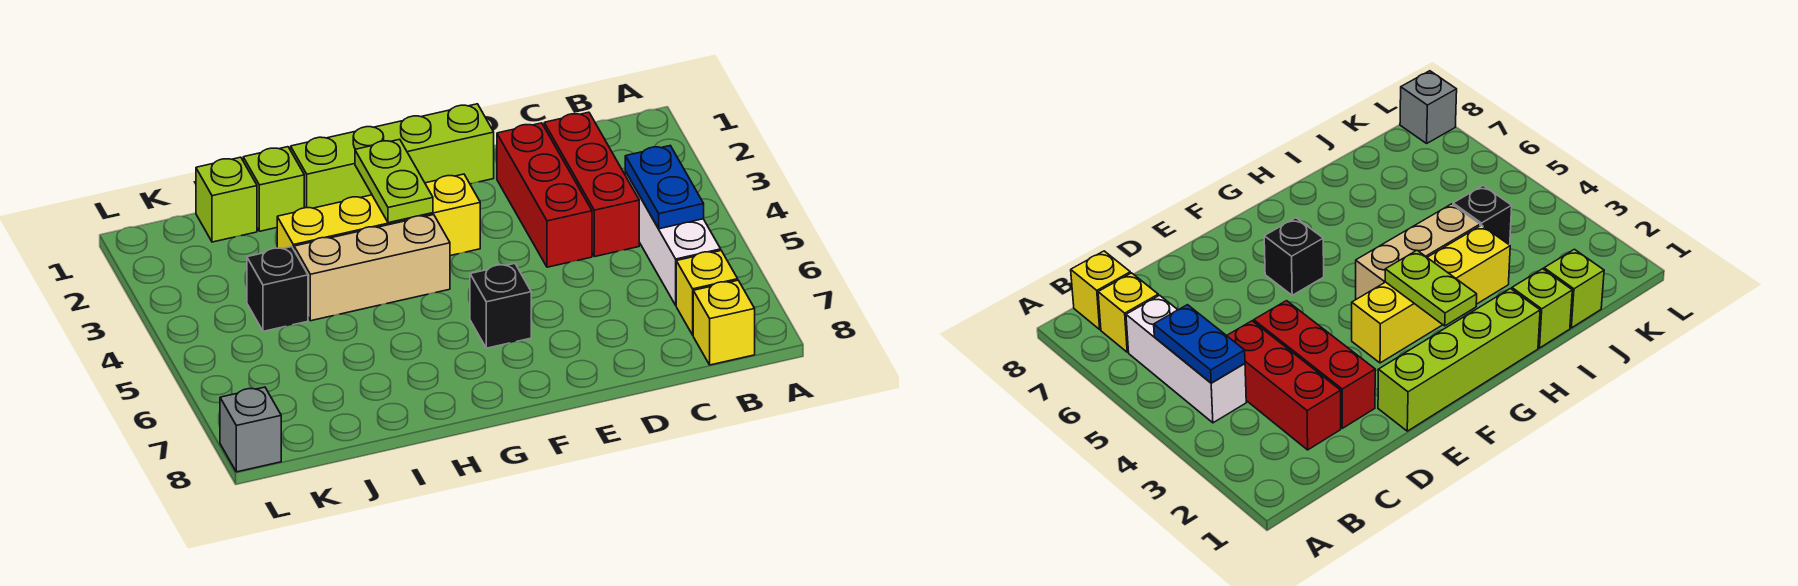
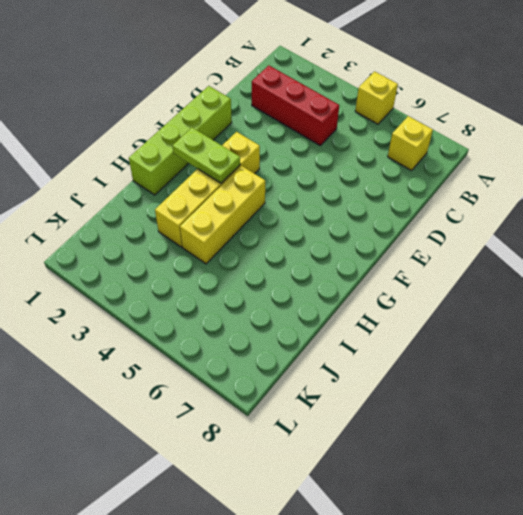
yellow 1x1 brick [355,71,398,124] -> yellow 1x1 brick moved to [693,280,755,365]
yellow 1x3 brick [180,166,265,264] -> tan 1x3 brick [294,215,450,321]
none -> white 1x3 brick [625,172,721,305]
none -> red 1x3 brick [497,123,592,267]
none -> black 1x1 brick [470,264,531,348]

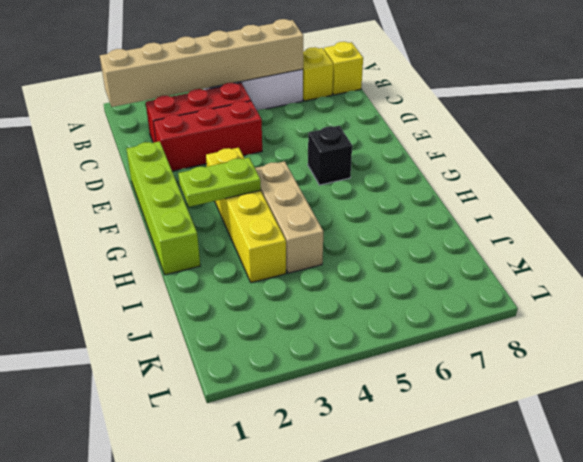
tan 1x6 brick [100,19,303,107] -> blue 1x2 plate [625,146,704,229]
none -> lime 1x1 brick [243,147,304,231]
none -> lime 1x1 brick [196,157,257,242]
none -> black 1x1 brick [247,247,308,331]

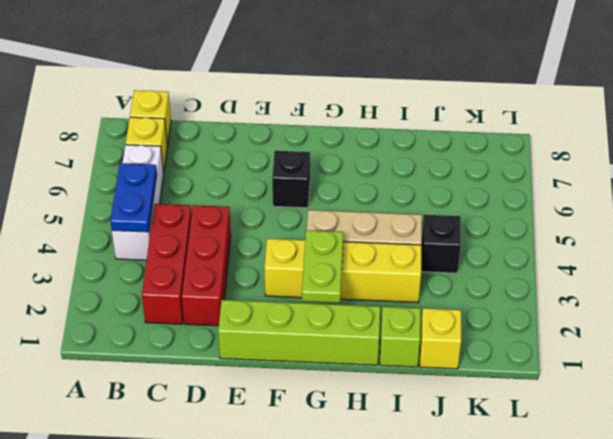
yellow 1x1 brick [420,308,461,369] -> lime 1x1 brick [196,157,257,242]
none -> grey 1x1 brick [220,387,281,472]

